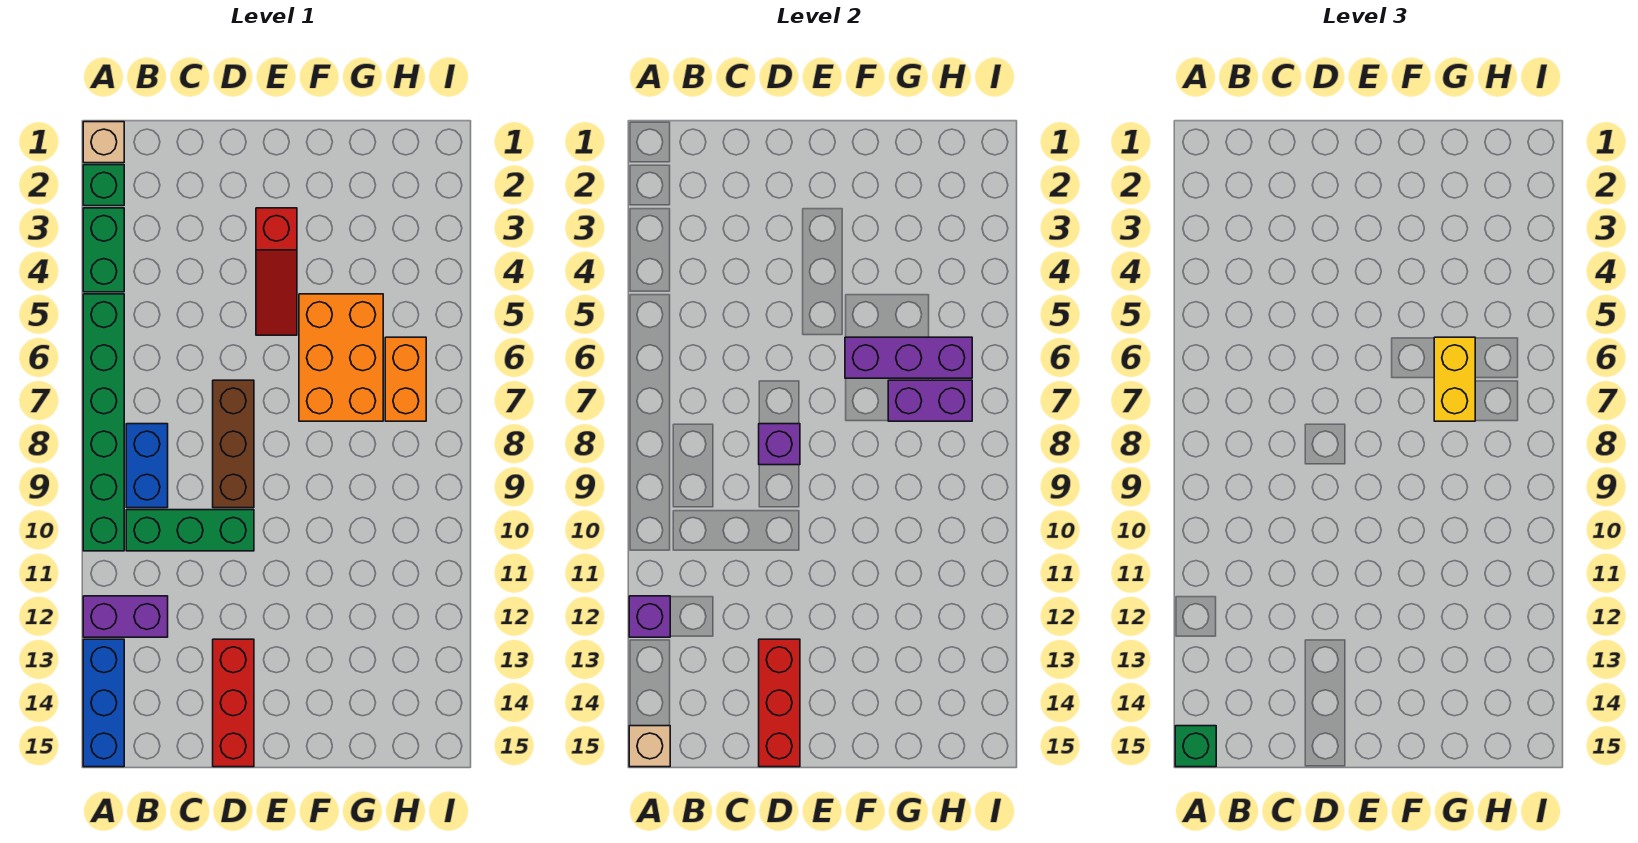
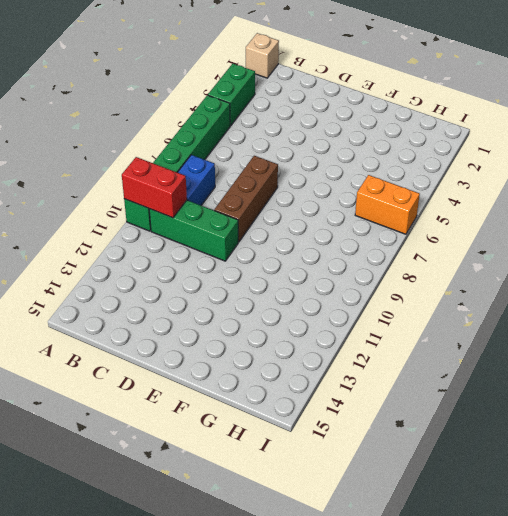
red 1x2 brick [122,157,187,218] -> none
orange 1x2 brick [355,175,420,234] -> orange 1x2 brick turned to [385,337,426,421]
none -> green 1x1 brick [83,165,124,206]
none -> purple 1x2 brick [83,596,168,637]
none -> blue 1x3 brick [83,639,124,767]

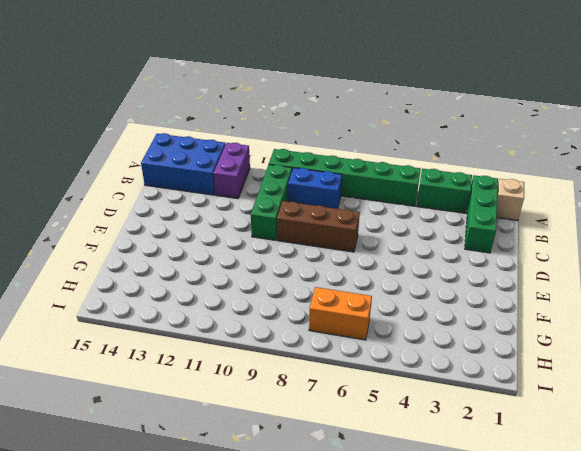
green 1x3 brick [465,175,498,253] -> green 1x1 brick [83,165,124,206]
blue 2x3 brick [141,133,226,195] -> blue 1x3 brick [83,639,124,767]
none -> red 1x3 brick [213,639,254,767]
none -> red 1x3 slope [256,208,297,335]
none -> orange 2x3 brick [299,294,383,421]

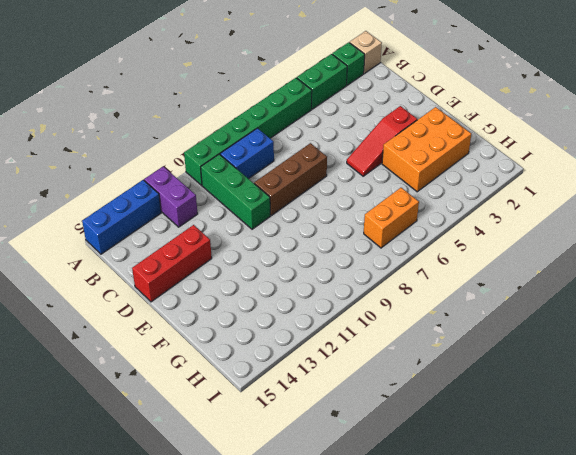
orange 2x3 brick [382,107,471,192] -> orange 2x3 brick moved to [299,294,383,421]
none -> purple 1x1 brick [629,596,670,637]
none -> tan 1x1 brick [629,726,670,767]
none -> purple 1x1 brick [759,424,800,465]

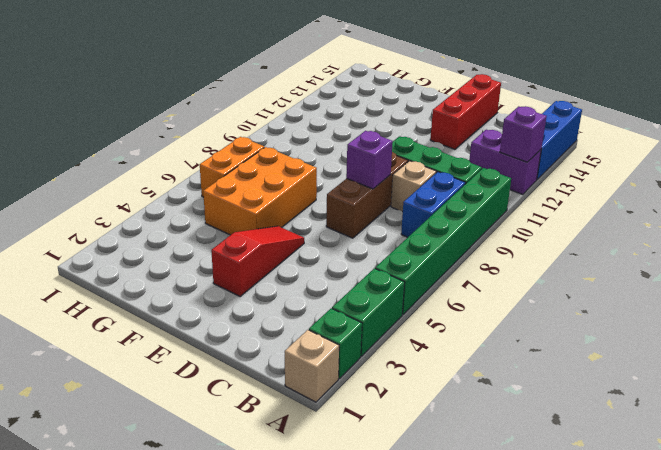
tan 1x1 brick [391,161,437,212] -> tan 1x1 brick moved to [629,726,670,767]
none -> red 1x3 brick [759,639,800,767]
none -> purple 1x3 brick [845,337,972,378]
none -> purple 1x2 brick [888,380,972,421]

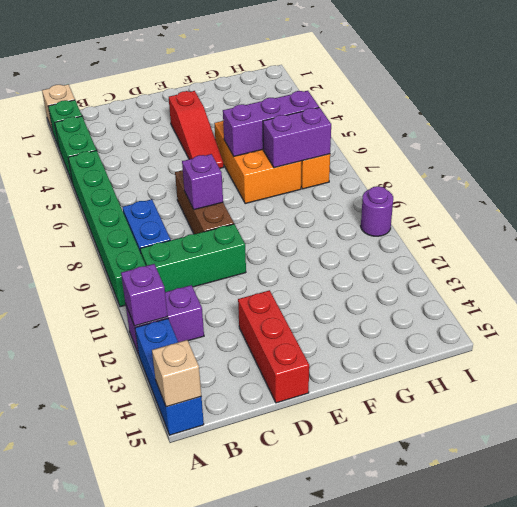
purple 1x1 round brick [361,186,393,236] -> none
none -> red 1x3 brick [759,639,800,767]
none -> green 1x1 brick [1175,726,1216,767]
none -> yellow 1x2 brick [1434,337,1475,421]

